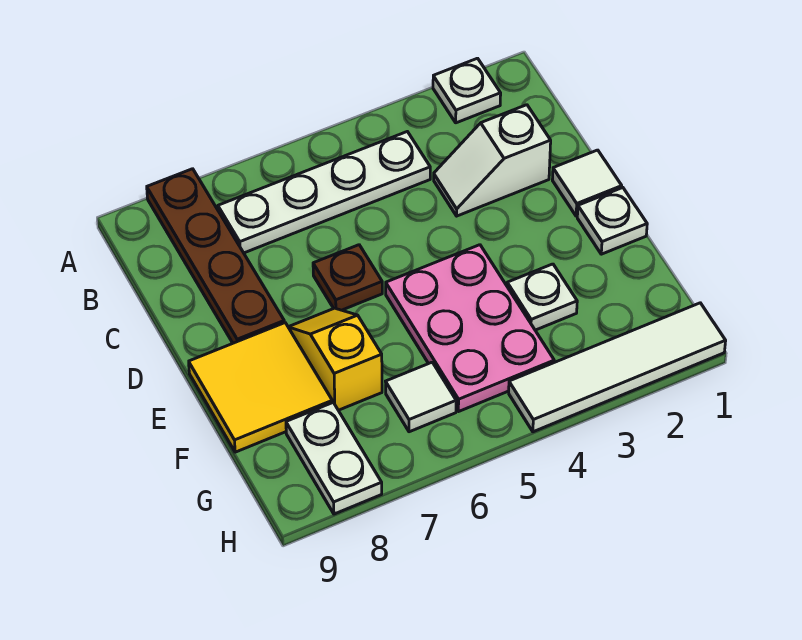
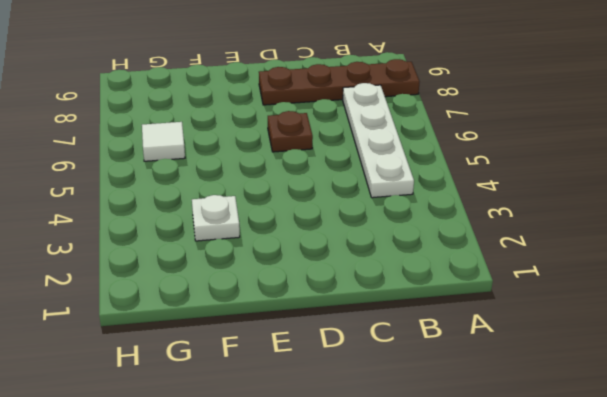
none -> white 1x1 plate [433,58,501,123]
none -> white 1x2 slope [434,105,551,216]
none -> white 1x1 tile [552,150,622,216]

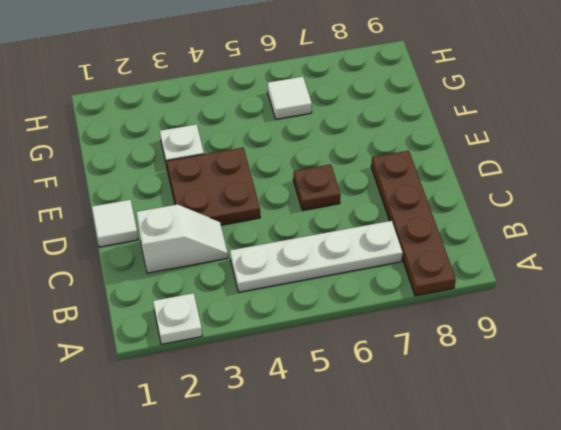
brown 2x2 plate [166,148,260,225] -> pink 2x3 plate [386,245,554,412]
none -> white 1x1 plate [577,188,647,254]
none -> yellow 1x2 slope [288,308,382,410]
none -> yellow 2x2 tile [189,323,332,452]

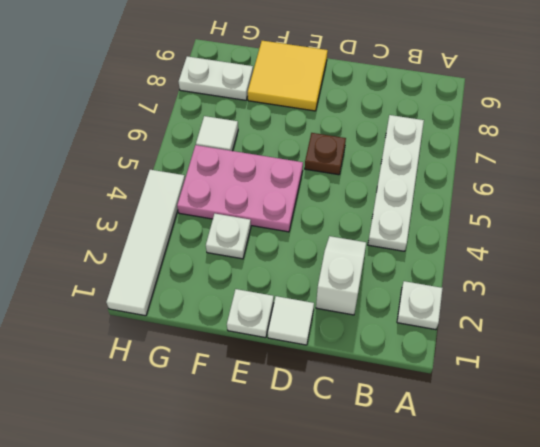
none -> brown 1x4 plate [147,169,284,343]
none -> yellow 1x2 slope [288,308,382,410]

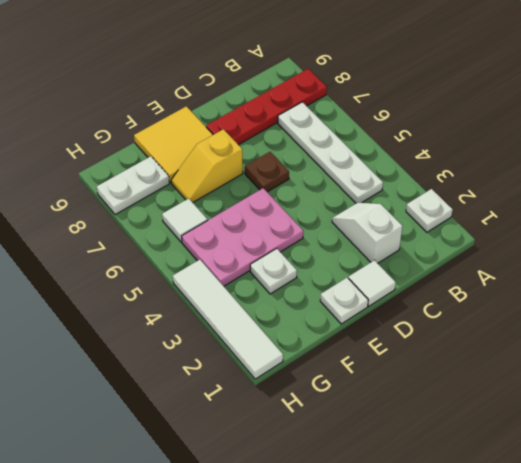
red 1x4 plate [206,69,327,145] -> brown 1x4 plate [147,169,284,343]
yellow 1x2 slope [171,129,243,202] -> yellow 1x2 slope turned to [288,308,382,410]

